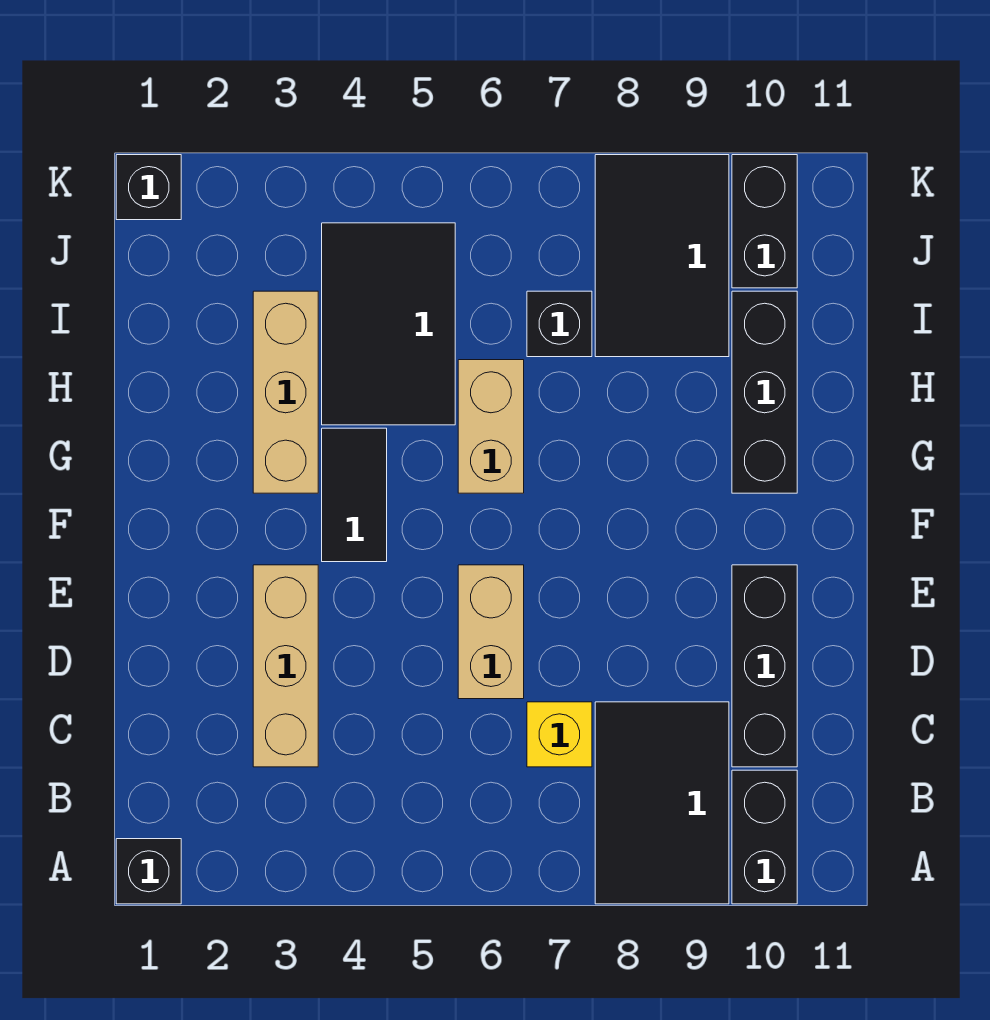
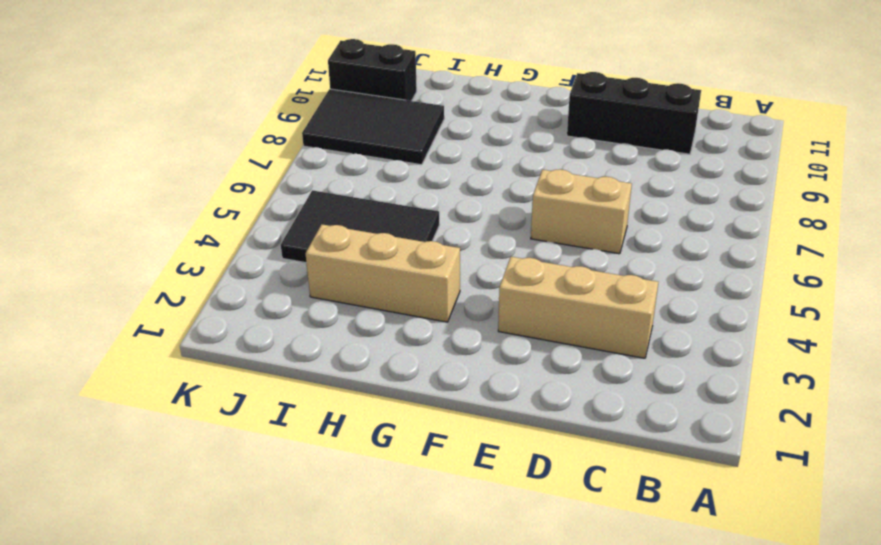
none -> black 1x1 brick [116,839,181,904]
none -> black 2x3 tile [595,702,729,904]
none -> black 1x2 brick [732,770,797,904]

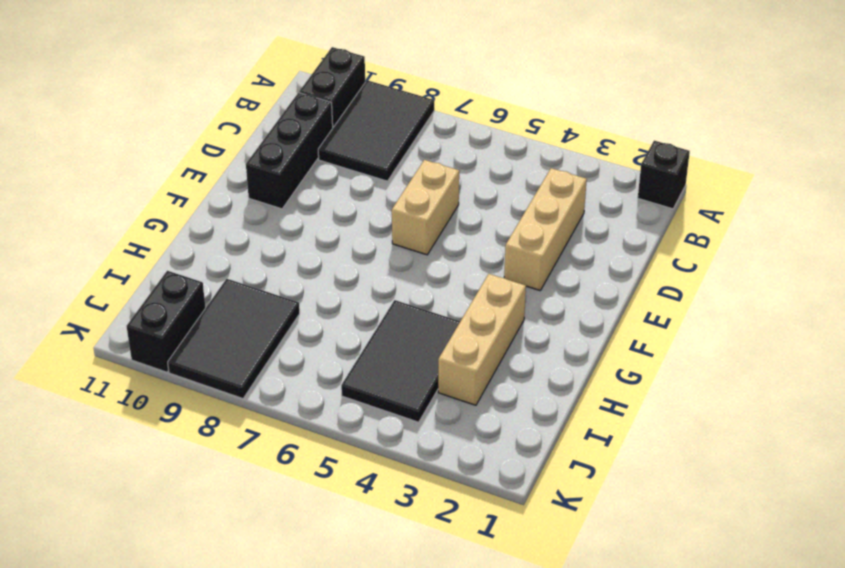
none -> yellow 1x1 brick [527,702,592,767]
none -> black 1x2 tile [322,428,387,562]
none -> tan 1x2 brick [458,360,524,493]

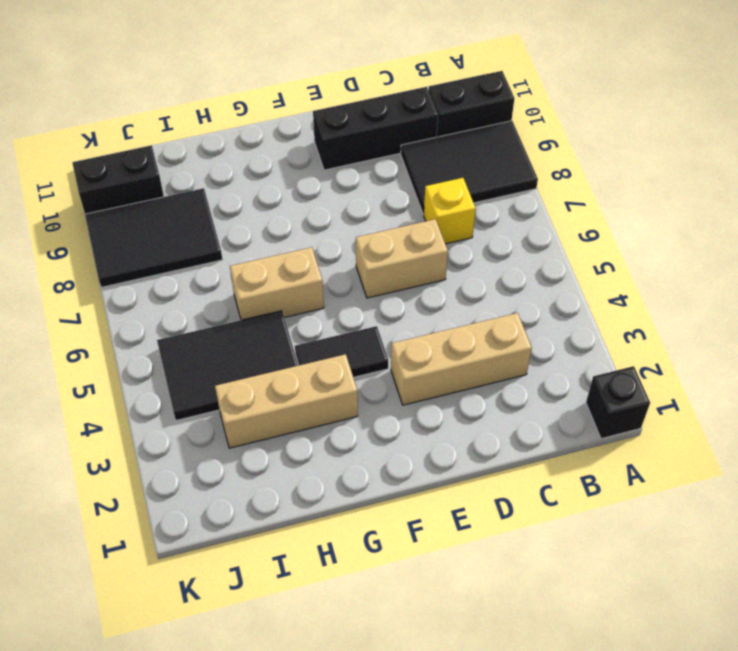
none -> black 1x3 brick [732,291,797,493]
none -> black 1x1 brick [527,291,592,357]
none -> black 1x1 brick [116,155,181,220]

